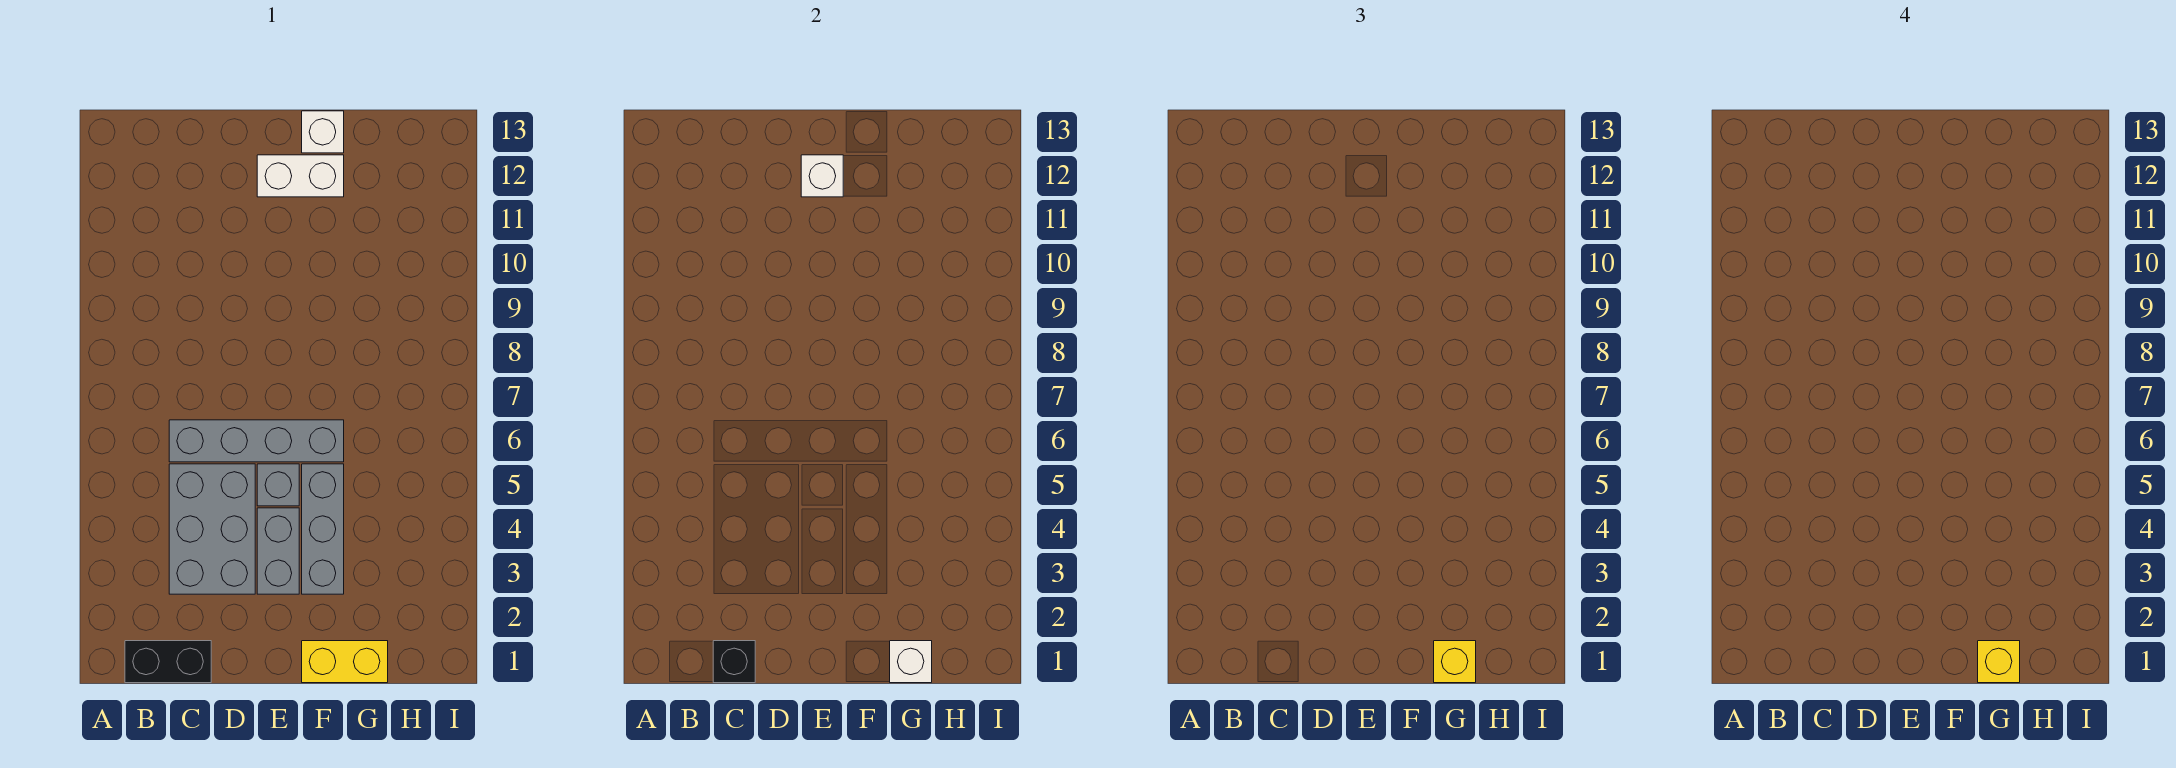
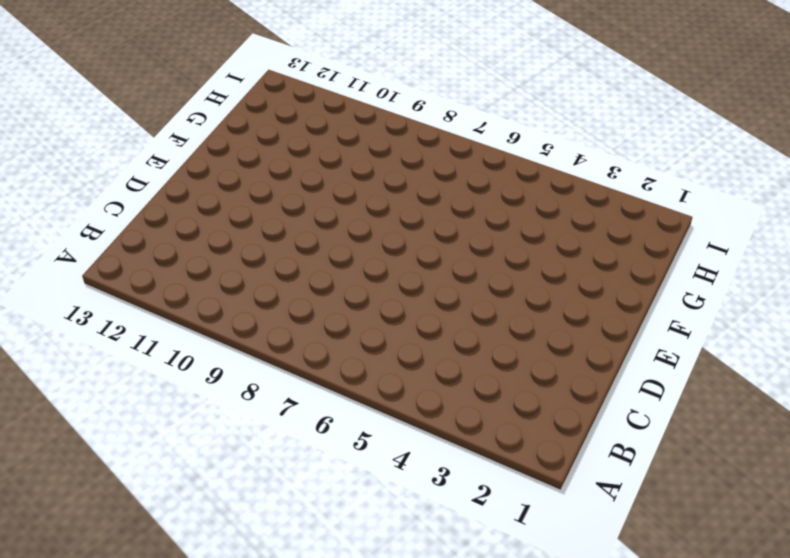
none -> black 1x2 brick [125,641,211,683]
none -> grey 2x3 brick [169,464,255,594]
none -> grey 1x4 brick [169,420,344,462]

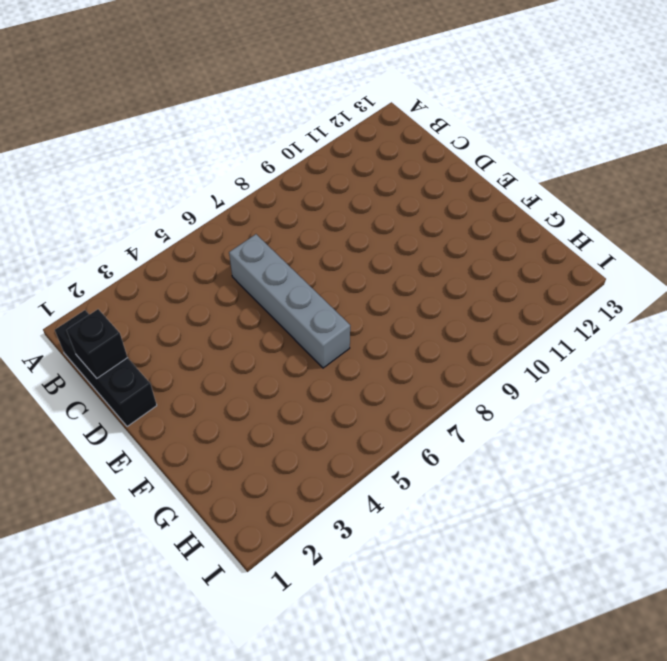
black 1x3 brick [55,310,157,427] -> black 1x2 brick [125,641,211,683]
none -> grey 2x3 brick [169,464,255,594]
none -> grey 1x2 brick [257,508,299,594]
none -> grey 1x1 brick [257,464,299,506]

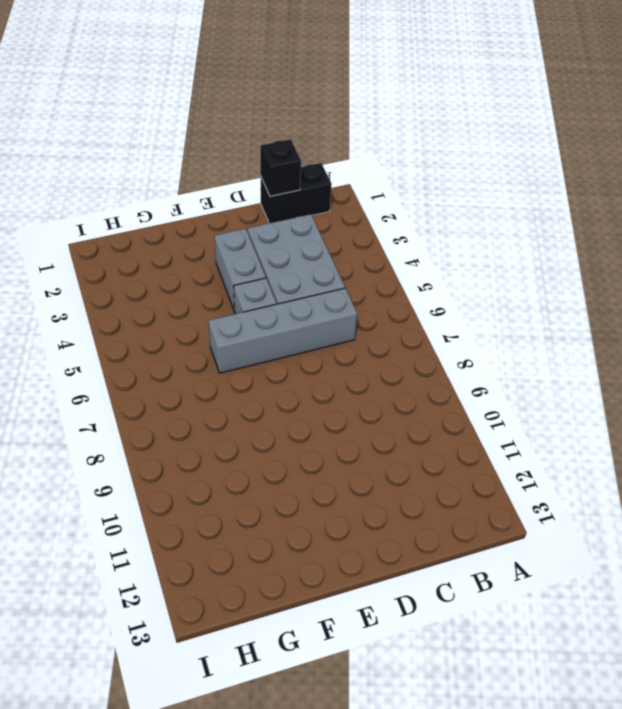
none -> white 1x2 brick [257,155,344,197]
none -> yellow 1x2 brick [302,641,388,683]
none -> grey 1x3 brick [302,464,344,594]

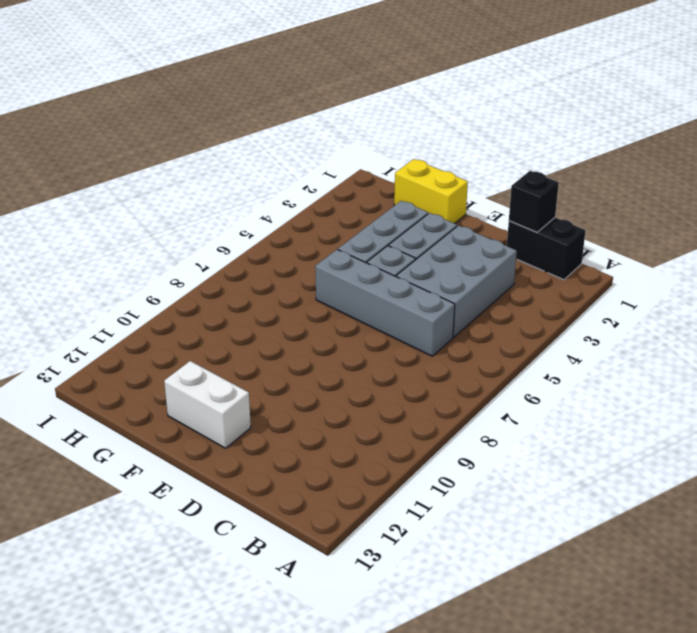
none -> white 1x1 brick [302,111,344,153]
none -> white 1x1 brick [801,155,843,197]
none -> white 1x1 brick [890,641,932,683]

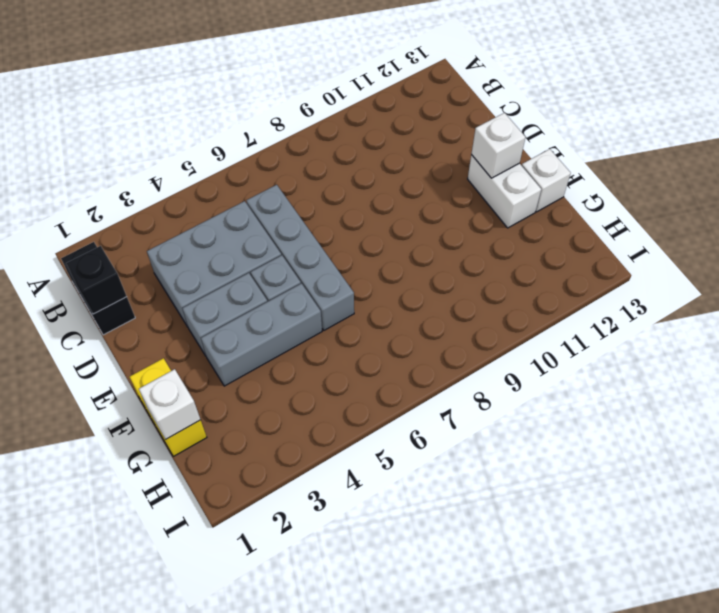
none -> yellow 1x1 brick [1434,641,1476,683]
none -> yellow 1x1 brick [1978,641,2020,683]

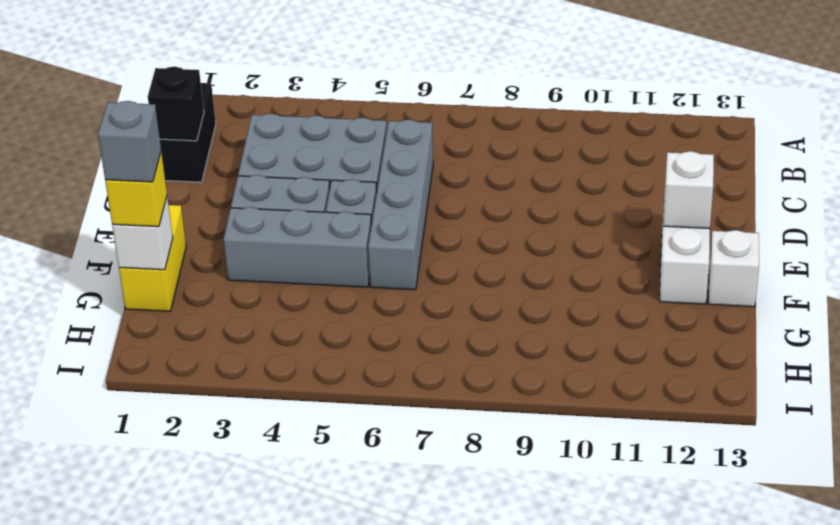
grey 1x1 brick [98,101,161,182] -> yellow 1x1 brick [1978,641,2020,683]

